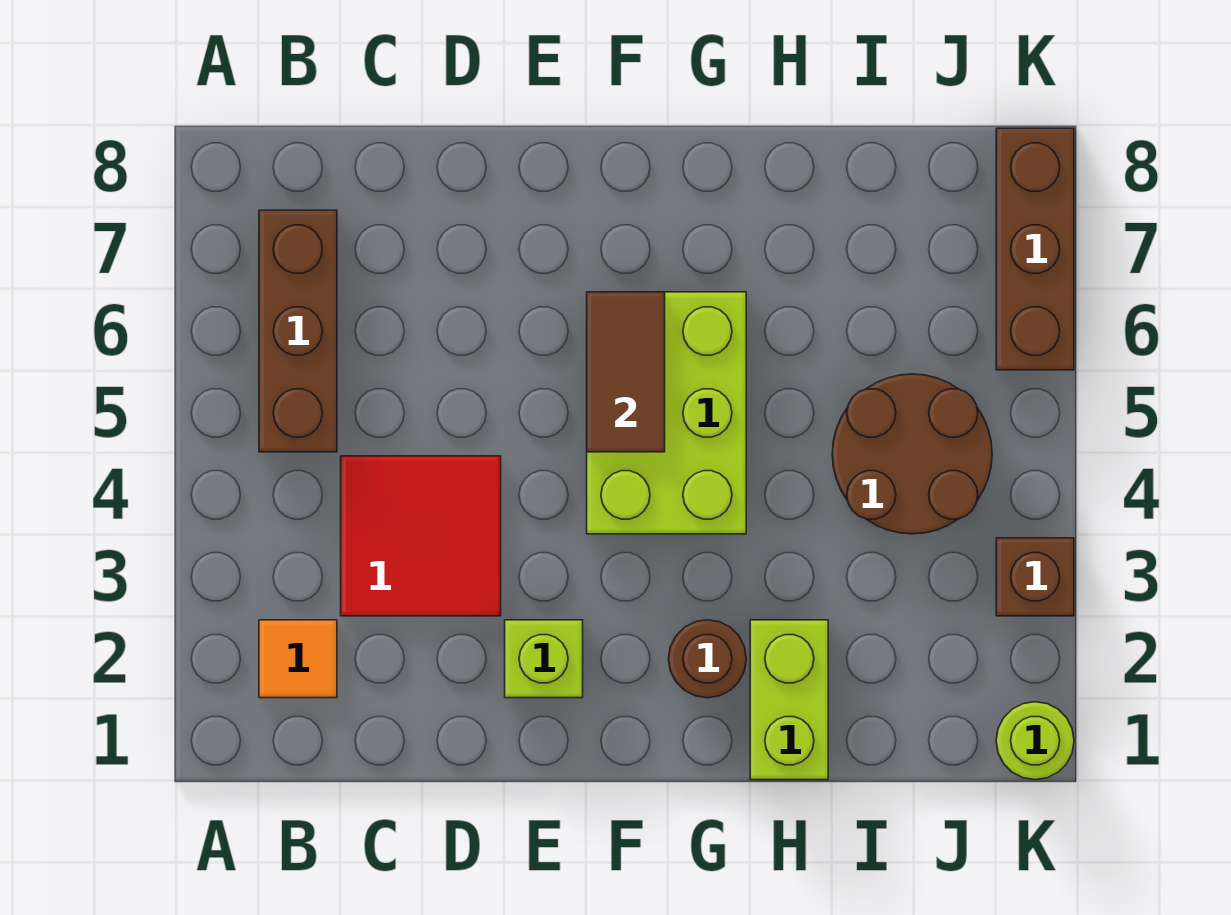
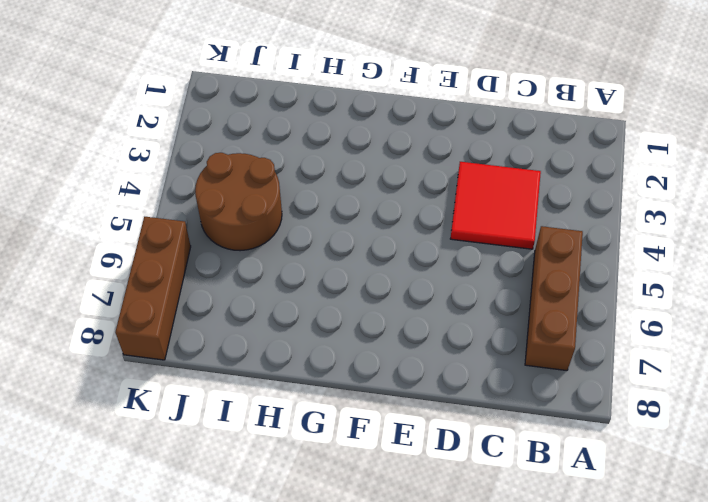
none -> orange 1x1 tile [259,620,337,698]
none -> lime 1x1 brick [505,620,583,698]
none -> lime 2x3 brick [587,292,746,534]

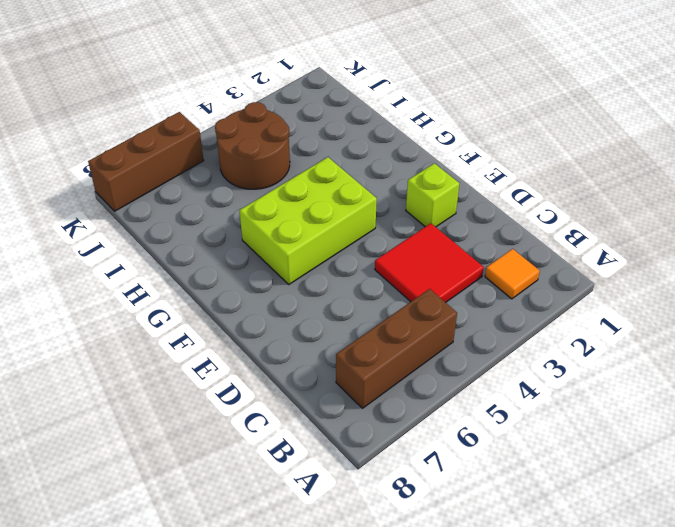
none -> brown 1x1 round brick [669,620,746,698]
none -> lime 1x2 brick [750,620,828,780]
none -> lime 1x1 round brick [996,702,1074,780]

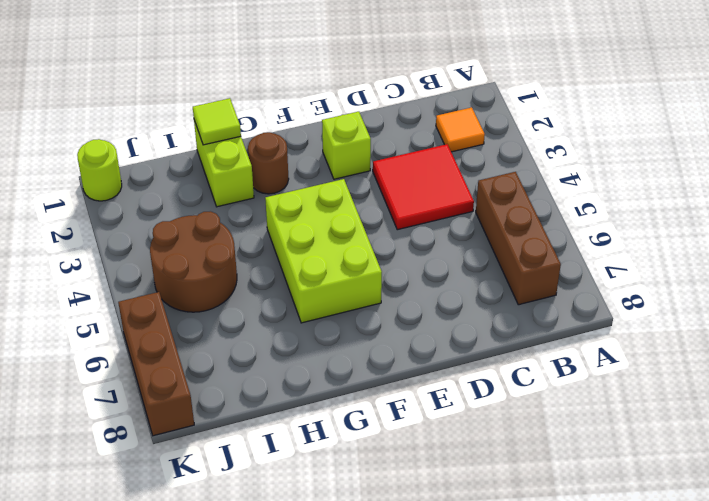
lime 1x1 tile [193,98,241,145] -> none
none -> brown 1x1 brick [996,538,1074,616]
none -> brown 1x2 tile [587,292,665,452]

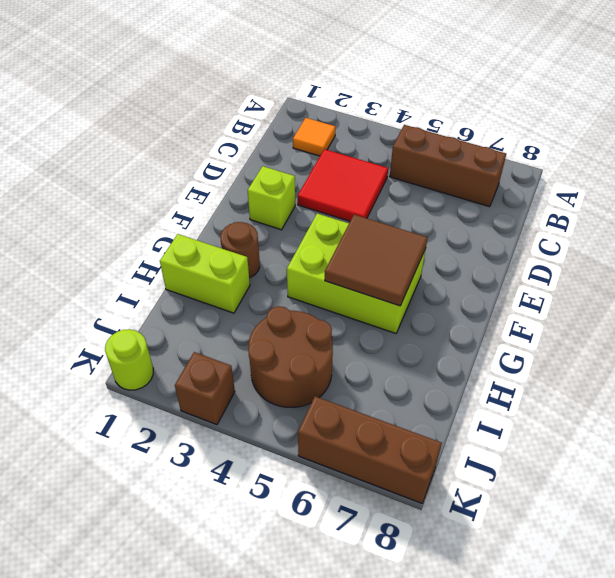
brown 2x2 tile [325,215,428,306] -> brown 1x2 tile [587,292,665,452]

